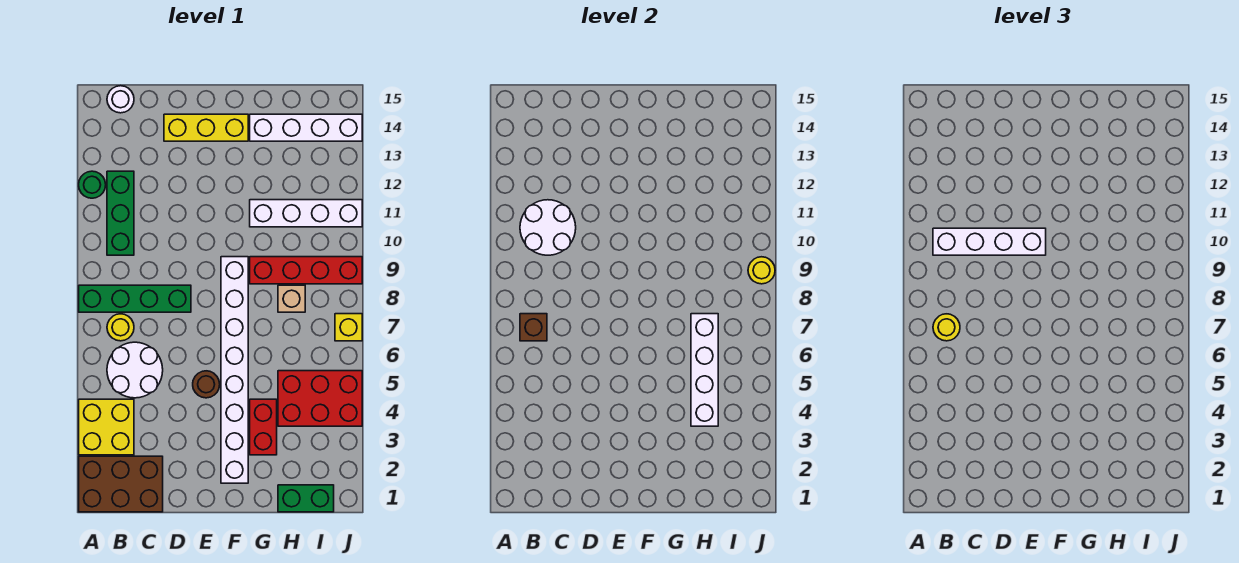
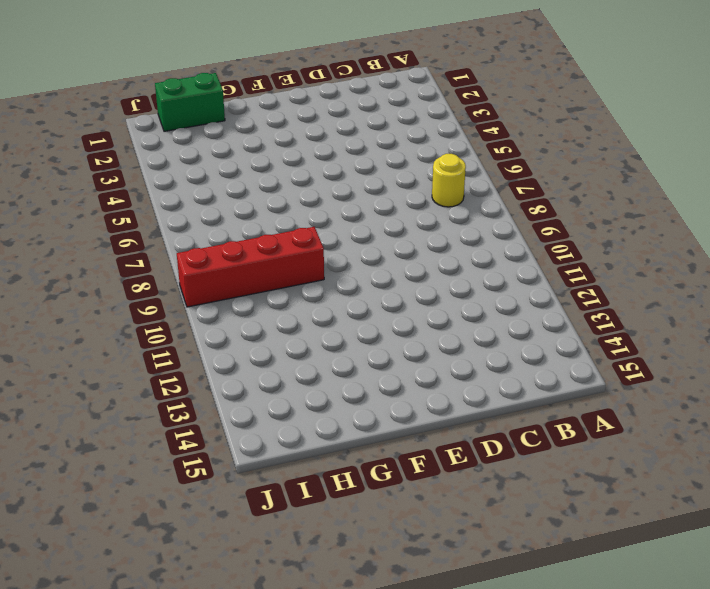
none -> brown 2x3 brick [79,456,163,512]
none -> yellow 2x2 brick [79,399,134,455]
none -> green 1x4 brick [79,285,191,312]

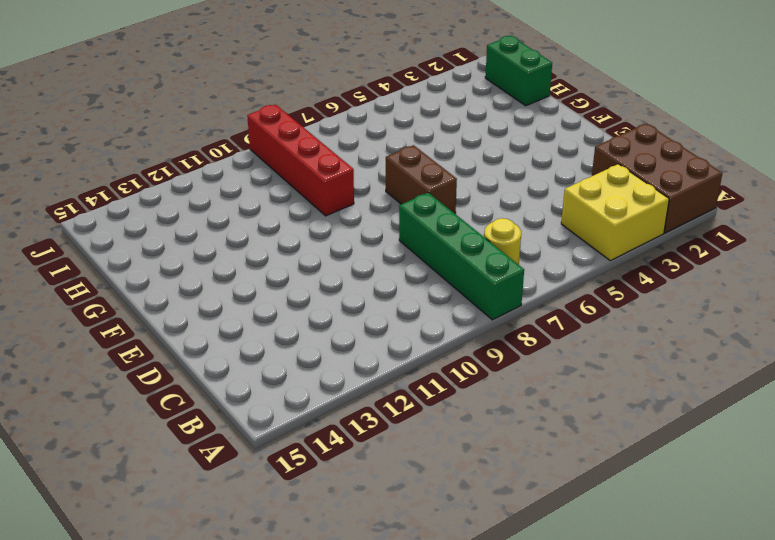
brown 1x2 brick [386,145,457,214] -> white 1x8 brick [221,257,248,483]
none -> green 1x1 round brick [79,171,106,198]
none -> white 2x2 round brick [107,342,163,398]
none -> green 1x3 brick [107,171,134,255]

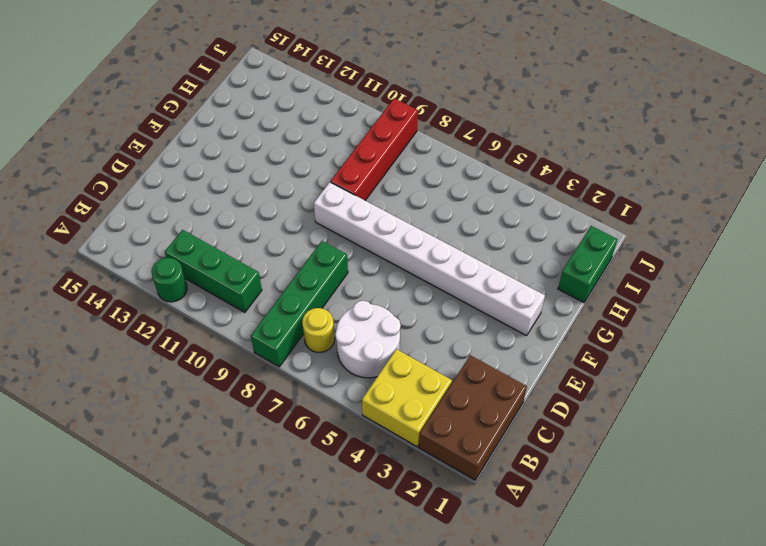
none -> white 1x1 round brick [107,86,134,113]
none -> yellow 1x3 brick [164,114,248,141]
none -> brown 1x1 round brick [193,371,220,398]

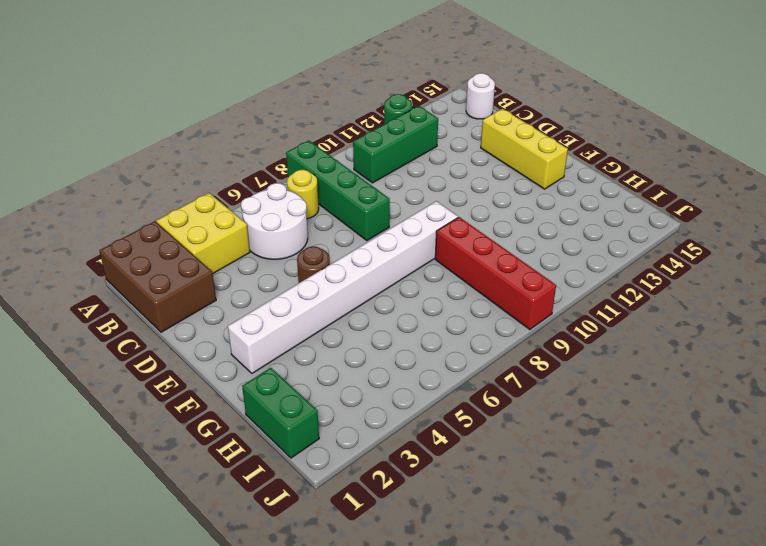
none -> red 1x2 brick [250,399,277,455]
none -> white 1x4 brick [250,200,362,227]
none -> white 1x4 brick [250,114,362,141]

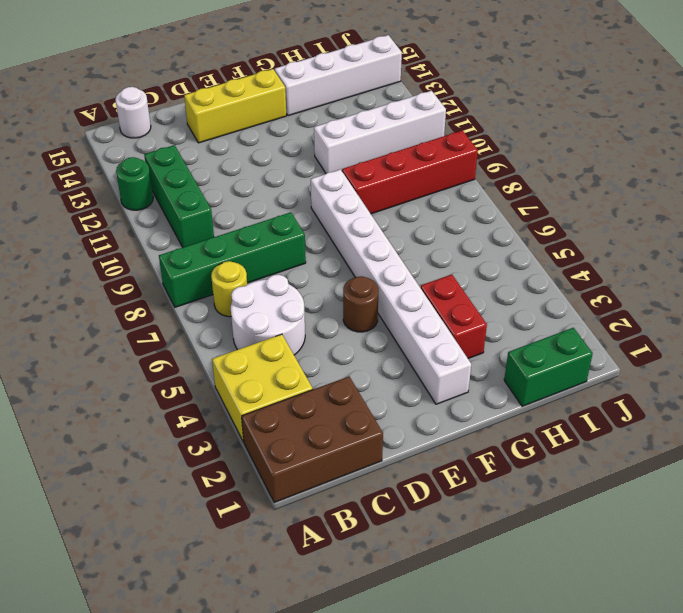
none -> red 2x3 brick [278,371,362,426]
none -> tan 1x1 brick [278,285,305,312]
none -> yellow 1x1 brick [335,314,362,341]

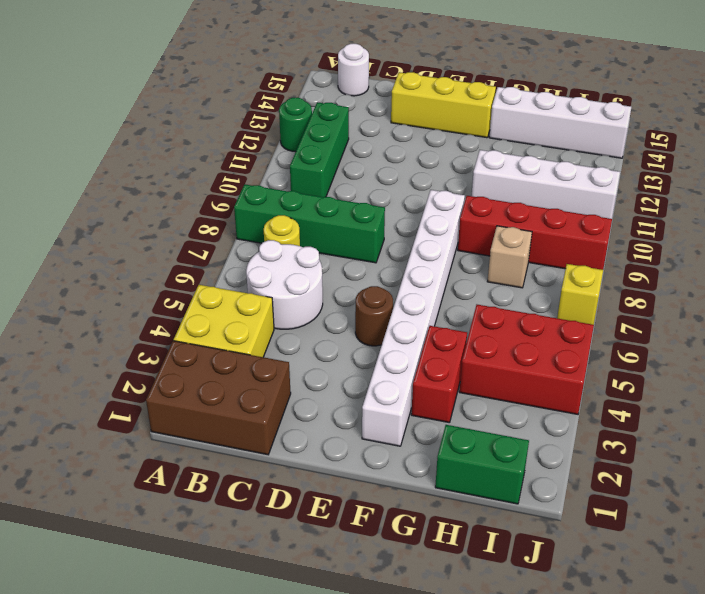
none -> brown 1x1 brick [520,314,547,341]
none -> white 2x2 round brick [520,200,576,255]
none -> white 1x4 brick [691,314,718,426]

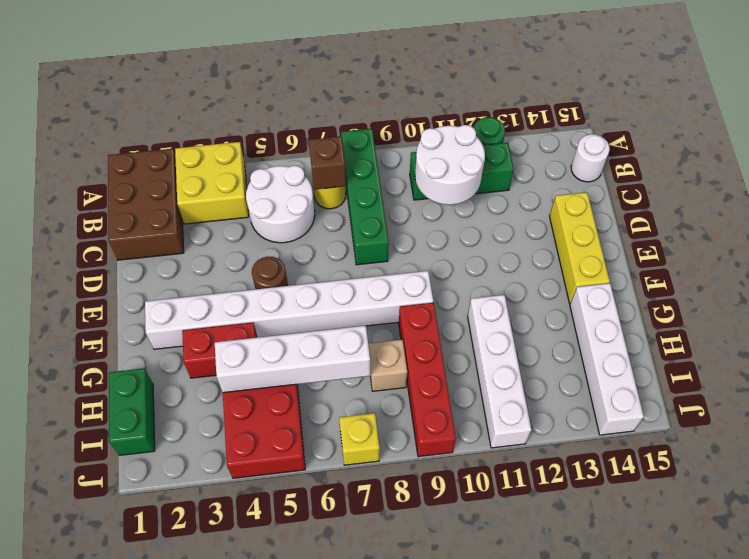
none -> yellow 1x1 round brick [748,257,775,284]
none -> yellow 1x1 round brick [933,314,960,341]
none -> white 1x4 brick [933,228,1046,255]

